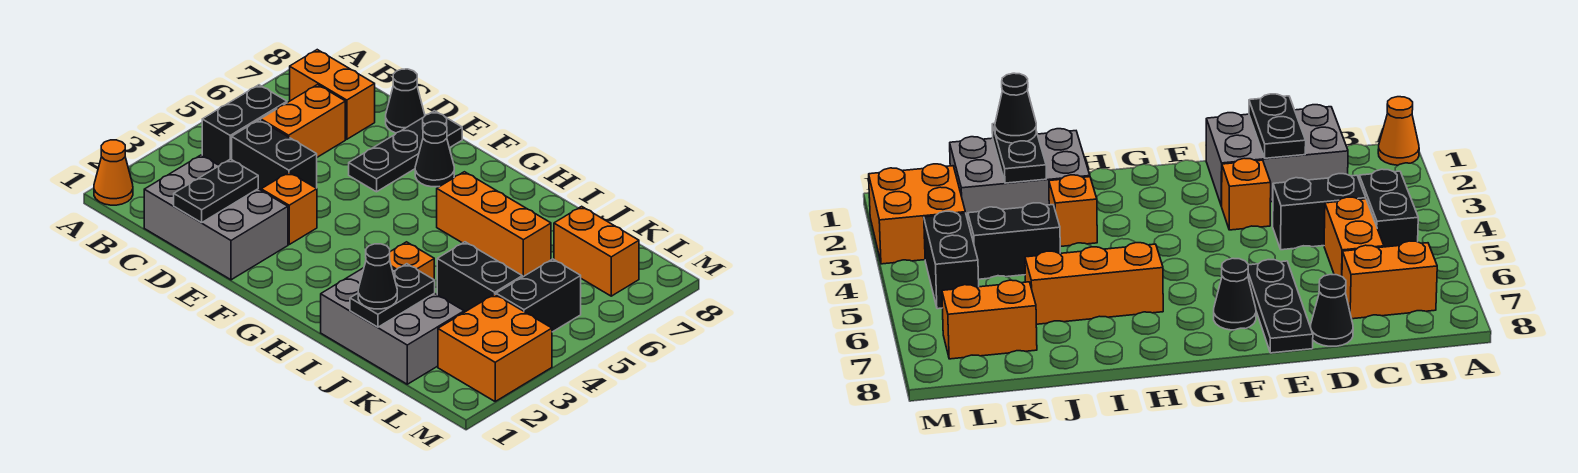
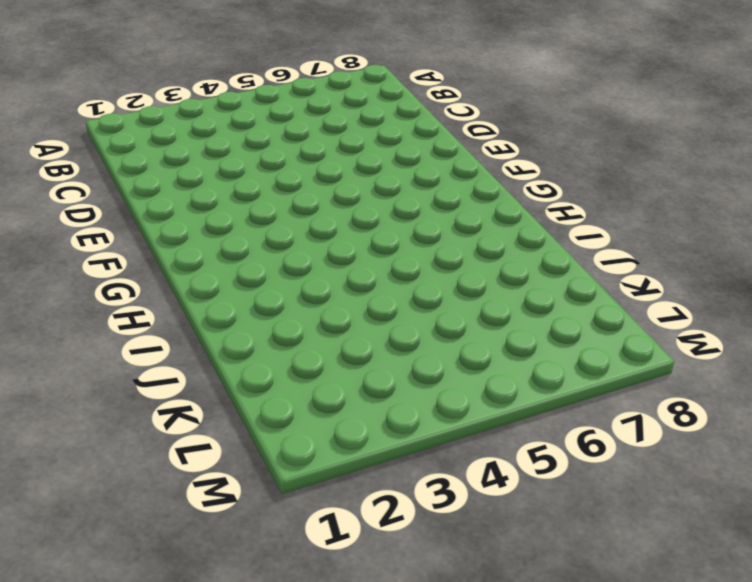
none -> orange 1x1 cone [94,140,133,205]
none -> black 1x2 brick [202,85,287,166]
none -> orange 1x2 brick [290,50,375,139]

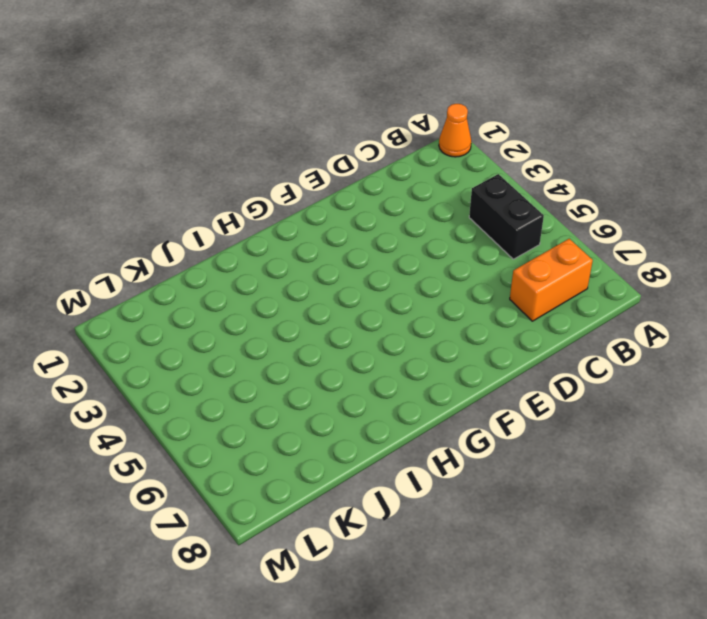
none -> grey 2x3 brick [144,155,288,280]
none -> black 1x2 brick [232,120,317,190]
none -> orange 1x2 brick [261,85,345,157]

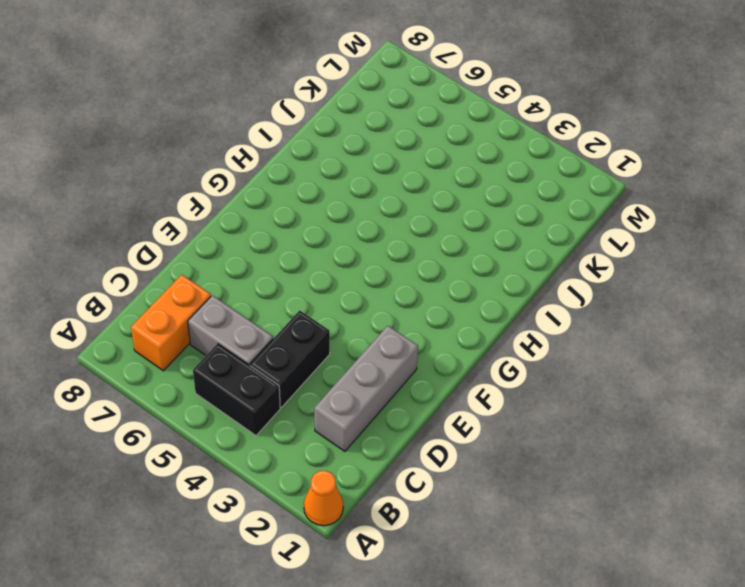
grey 1x3 brick [314,326,418,451] -> grey 2x3 brick [144,155,288,280]
grey 1x2 brick [188,295,273,365] -> orange 1x2 brick [261,85,345,157]
none -> black 1x1 cone [386,69,425,133]
none -> orange 1x1 brick [261,172,317,244]
none -> black 1x3 plate [349,111,462,192]

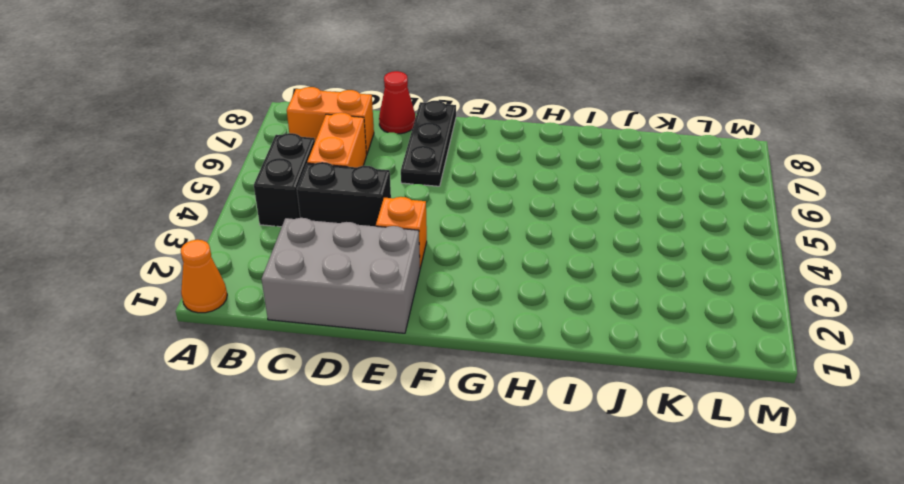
red 1x1 cone [379,71,415,134] -> black 1x1 cone [386,69,425,133]
none -> black 1x1 cone [415,122,454,187]
none -> orange 1x3 brick [437,172,551,277]
none -> grey 2x3 brick [321,268,464,384]

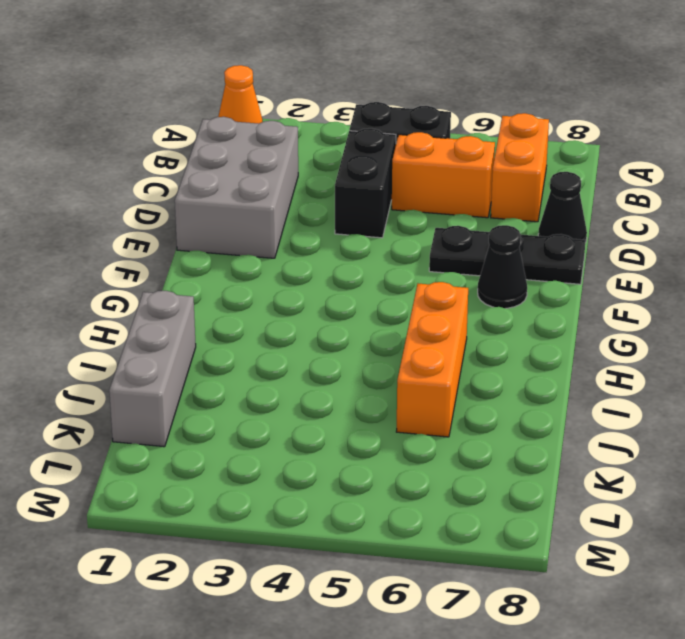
grey 1x3 brick [109,291,196,447] -> grey 2x3 brick [321,268,464,384]
none -> orange 1x1 brick [261,172,317,244]
none -> orange 1x1 brick [390,242,434,279]
none -> black 1x2 brick [437,242,522,312]

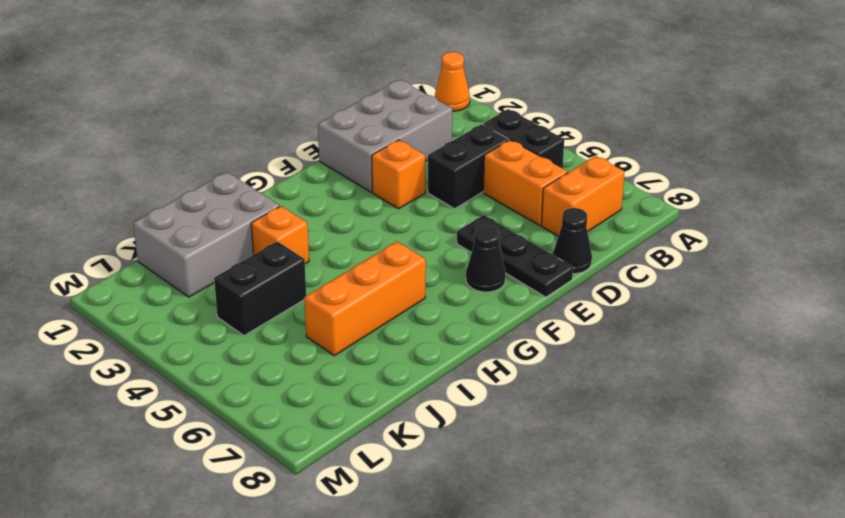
none -> orange 1x2 brick [554,206,639,296]
none -> orange 2x2 brick [438,294,552,401]
none -> black 1x2 brick [496,259,581,332]

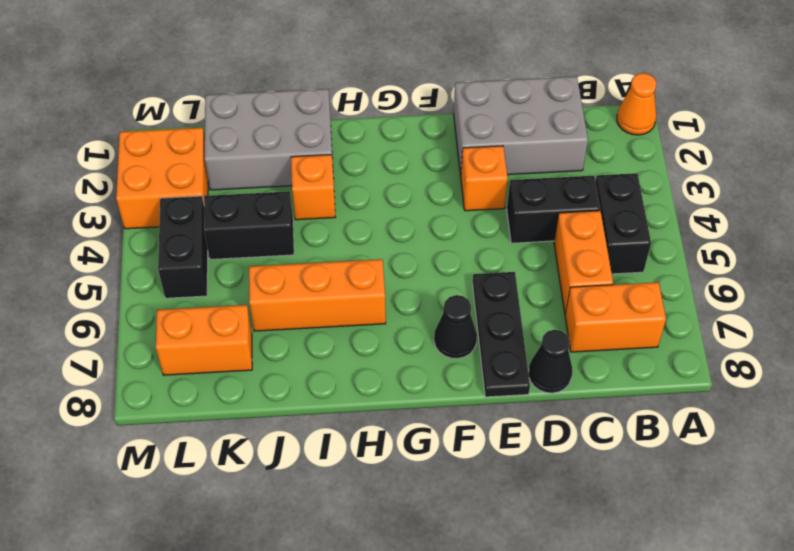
none -> black 1x2 plate [174,159,258,223]
none -> black 1x2 plate [350,264,435,327]
none -> black 1x1 cone [358,244,397,309]

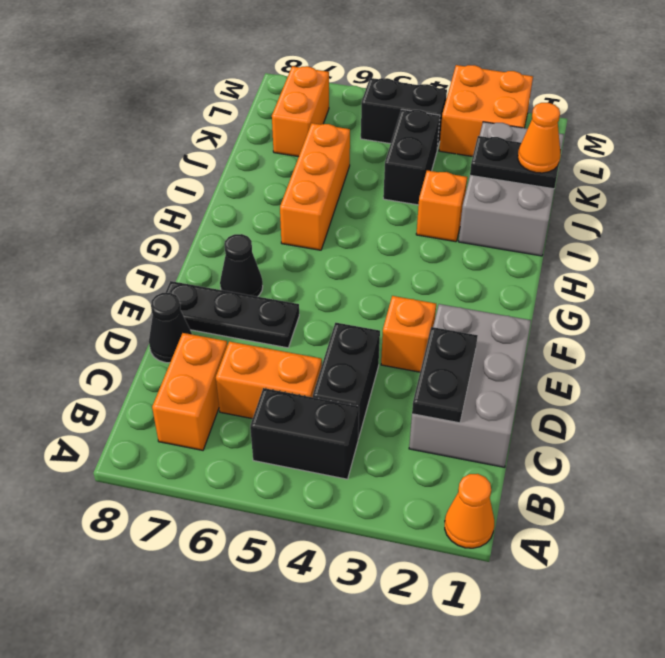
black 1x2 plate [412,327,478,423] -> black 1x2 plate turned to [174,159,258,223]
orange 1x1 cone [518,103,561,173] -> black 1x1 cone [358,244,397,309]

